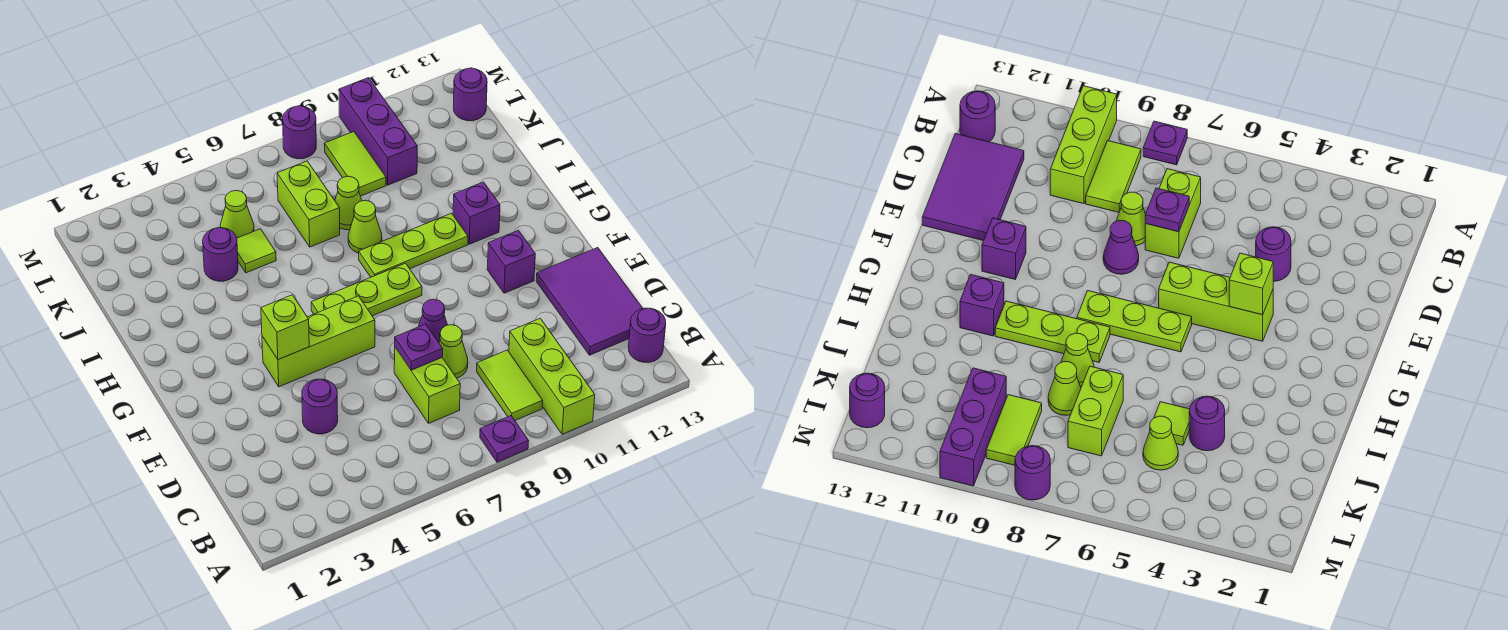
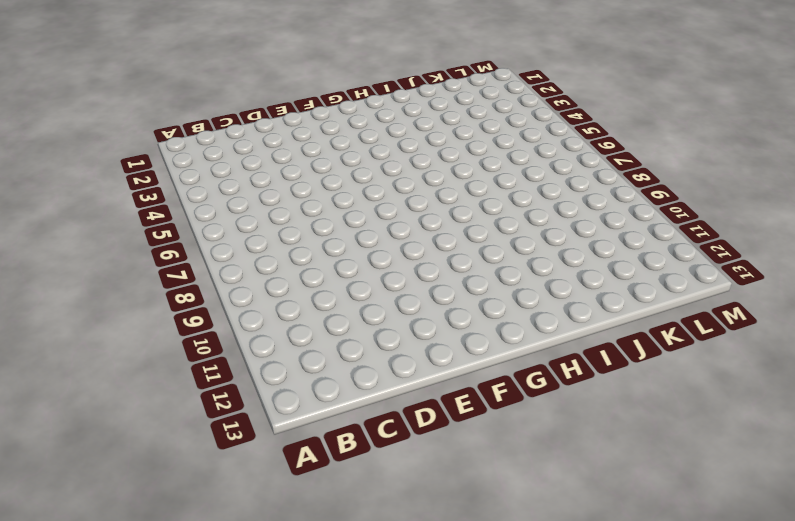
none -> purple 1x1 plate [480,416,529,462]
none -> lime 1x3 brick [509,318,595,434]
none -> lime 1x2 tile [477,350,543,420]

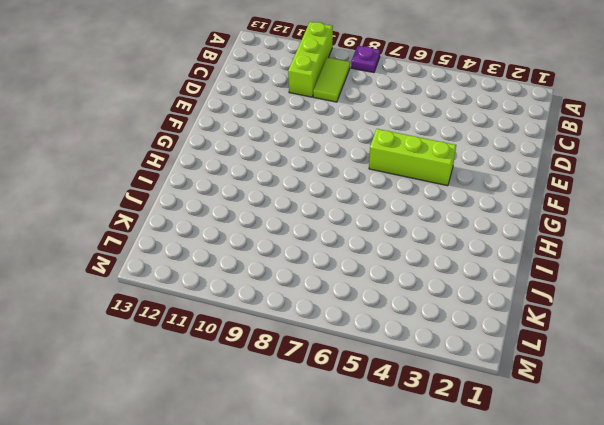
none -> purple 1x1 round brick [628,308,666,362]
none -> lime 1x2 brick [394,347,460,423]
none -> purple 2x3 tile [536,248,643,355]

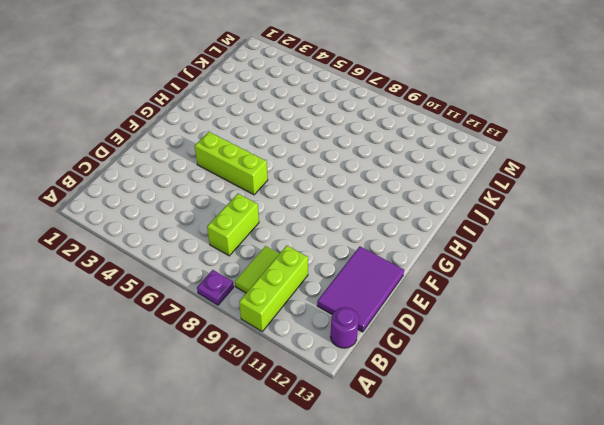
none -> purple 1x1 round brick [302,379,338,434]
none -> lime 1x1 cone [439,325,468,378]
none -> purple 1x1 cone [418,299,447,342]

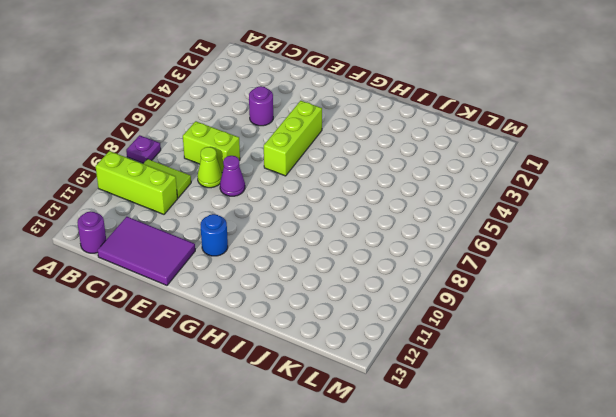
blue 1x1 round brick [201,214,228,256] -> purple 1x1 brick [487,230,535,293]
none -> lime 1x3 plate [311,263,422,316]
none -> lime 1x3 plate [359,213,468,277]
none -> purple 1x1 brick [453,182,500,244]

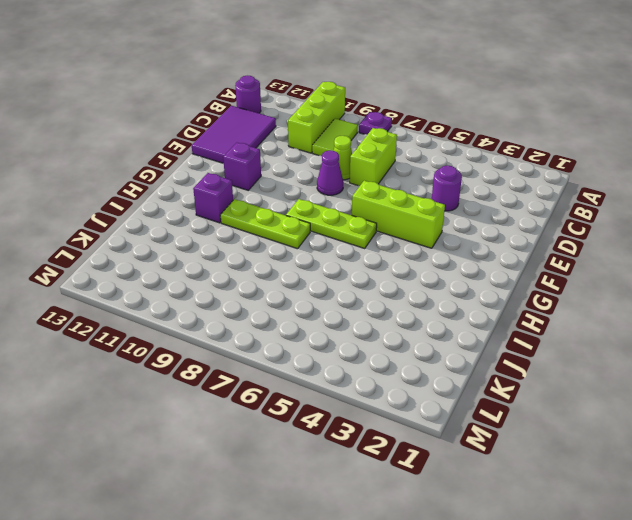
none -> lime 1x1 cone [348,200,382,253]
none -> purple 1x1 round brick [203,228,238,281]
none -> lime 1x1 tile [237,229,276,273]

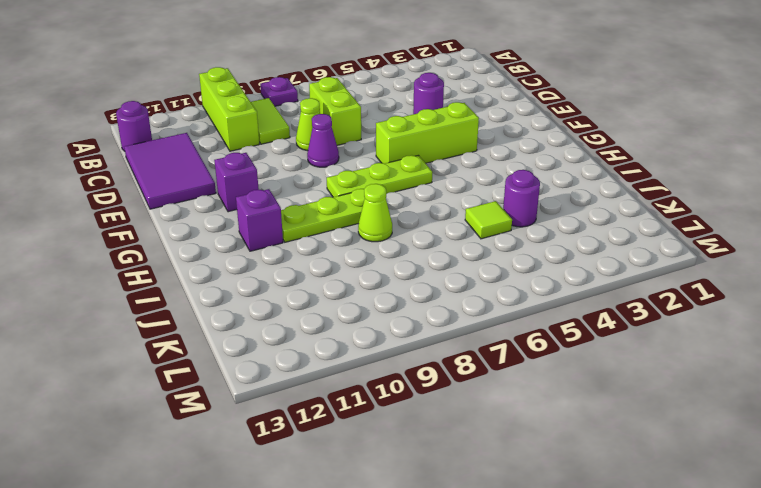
none -> lime 1x2 brick [277,161,340,247]
none -> lime 1x1 cone [335,176,362,230]
none -> lime 1x1 cone [220,191,254,238]

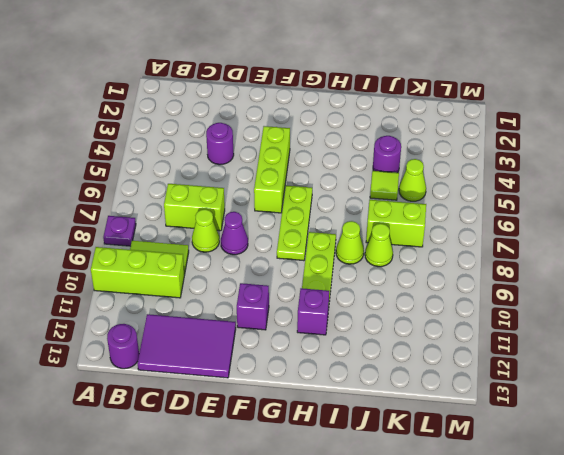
none -> lime 1x2 tile [324,132,386,196]
none -> purple 1x3 brick [339,78,417,185]
none -> purple 1x1 round brick [454,68,487,121]

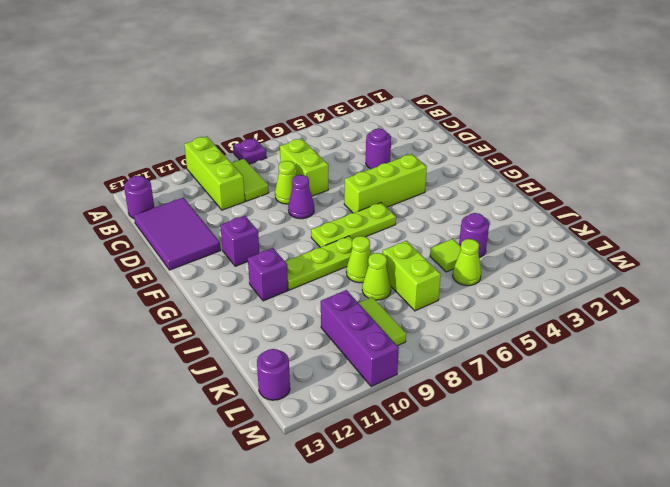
none -> purple 1x1 round brick [283,106,316,159]
none -> purple 1x1 plate [395,324,443,370]
none -> lime 1x1 brick [261,295,309,360]

